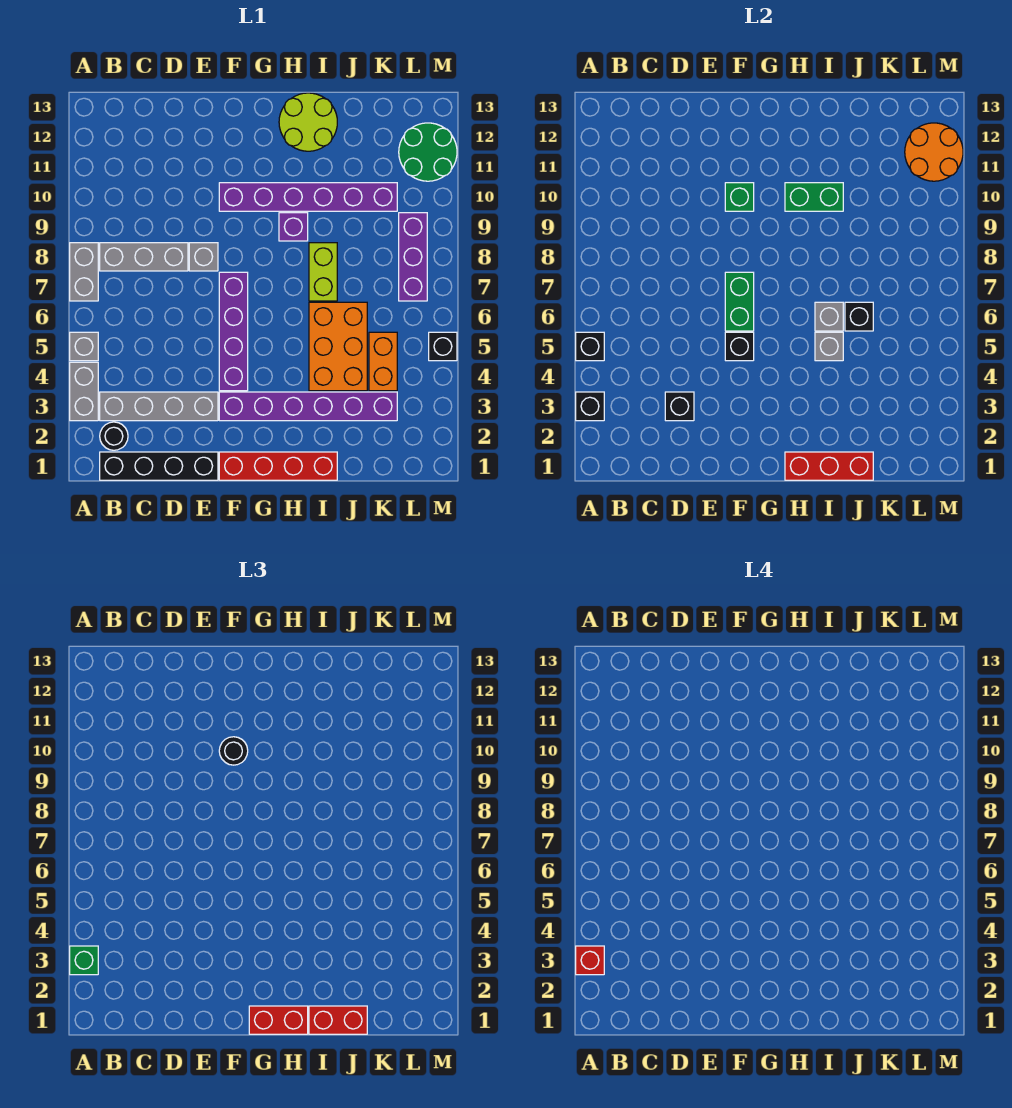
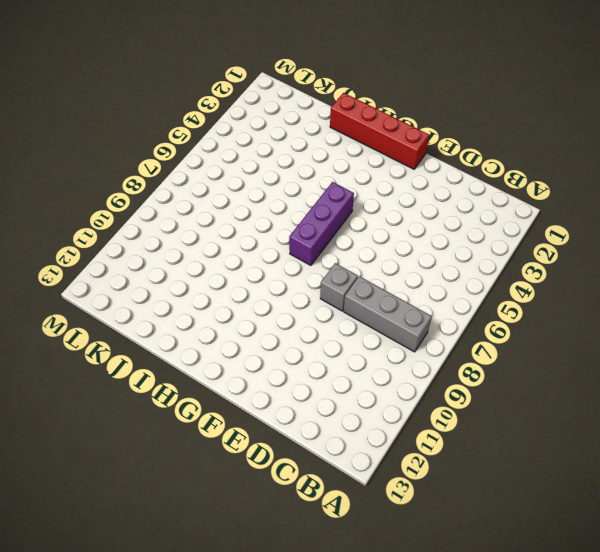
purple 1x3 brick [289,182,354,266] -> purple 1x3 brick moved to [399,213,427,301]
none -> grey 1x2 brick [70,362,98,421]
none -> grey 1x1 brick [70,332,98,361]
none -> grey 1x2 brick [70,243,98,301]
none -> black 1x4 brick [100,452,218,480]

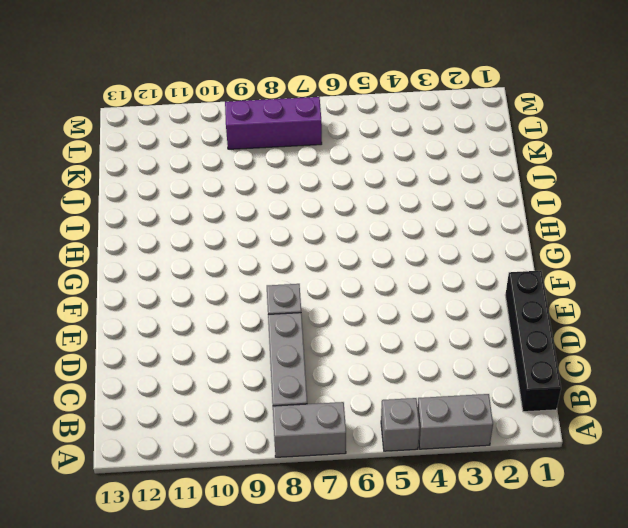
none -> black 1x1 round brick [100,422,128,450]
none -> grey 1x4 brick [100,392,218,421]
none -> red 1x4 brick [219,452,337,480]
none -> purple 1x6 brick [219,392,397,421]

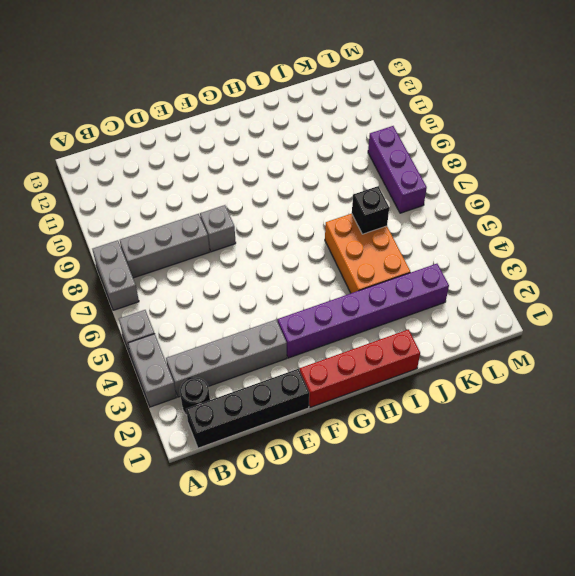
none -> purple 1x4 brick [219,272,248,391]
none -> purple 1x6 brick [219,183,397,211]
none -> purple 1x1 brick [279,213,308,241]
none -> lime 2x2 round brick [279,93,337,151]

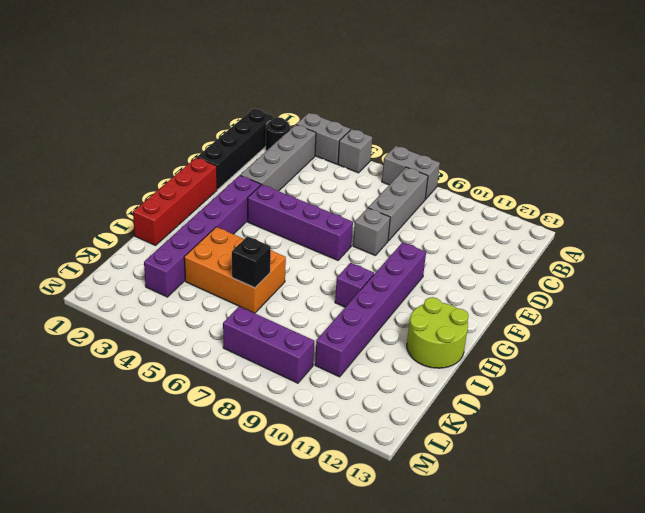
none -> lime 1x2 brick [309,243,337,301]
none -> orange 1x2 brick [369,332,397,391]
none -> green 2x2 round brick [399,123,457,181]
none -> black 1x1 brick [429,332,457,361]

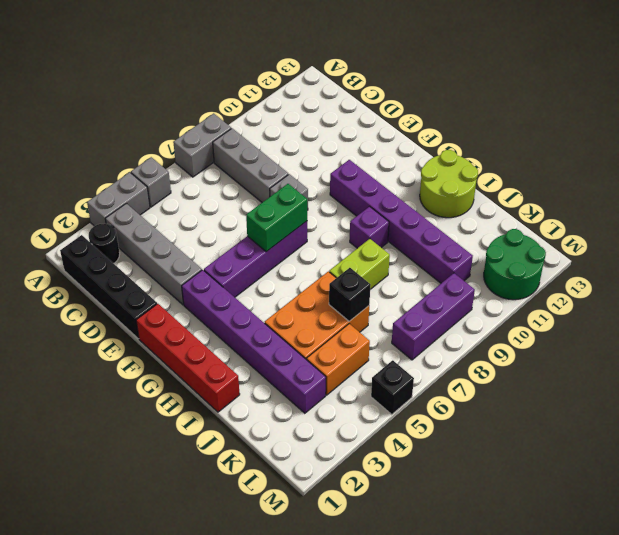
none -> black 1x1 brick [576,392,604,421]
none -> black 1x1 brick [576,332,604,361]
none -> black 1x1 brick [665,392,694,421]
none -> black 1x1 brick [725,332,754,361]

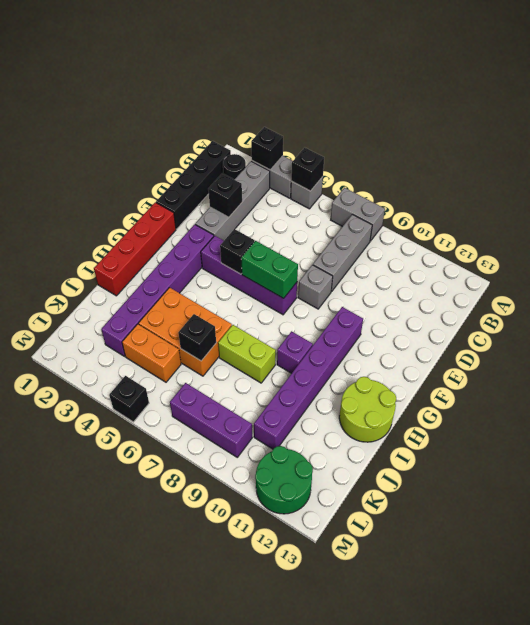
none -> green 1x1 brick [725,183,754,211]
none -> red 1x3 brick [785,452,873,480]
none -> green 1x2 brick [785,183,843,211]
none -> grey 1x1 brick [815,332,843,361]

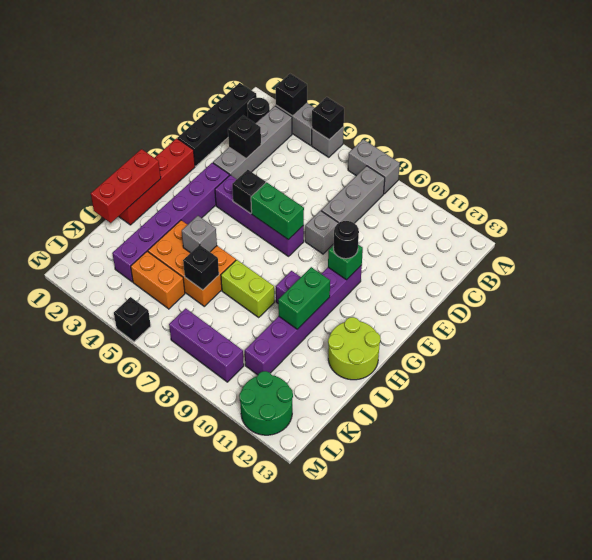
none -> grey 1x1 brick [815,302,843,331]
none -> orange 2x2 round brick [905,123,963,181]
none -> green 1x1 brick [70,946,98,975]
none -> red 1x2 brick [249,1006,308,1034]

